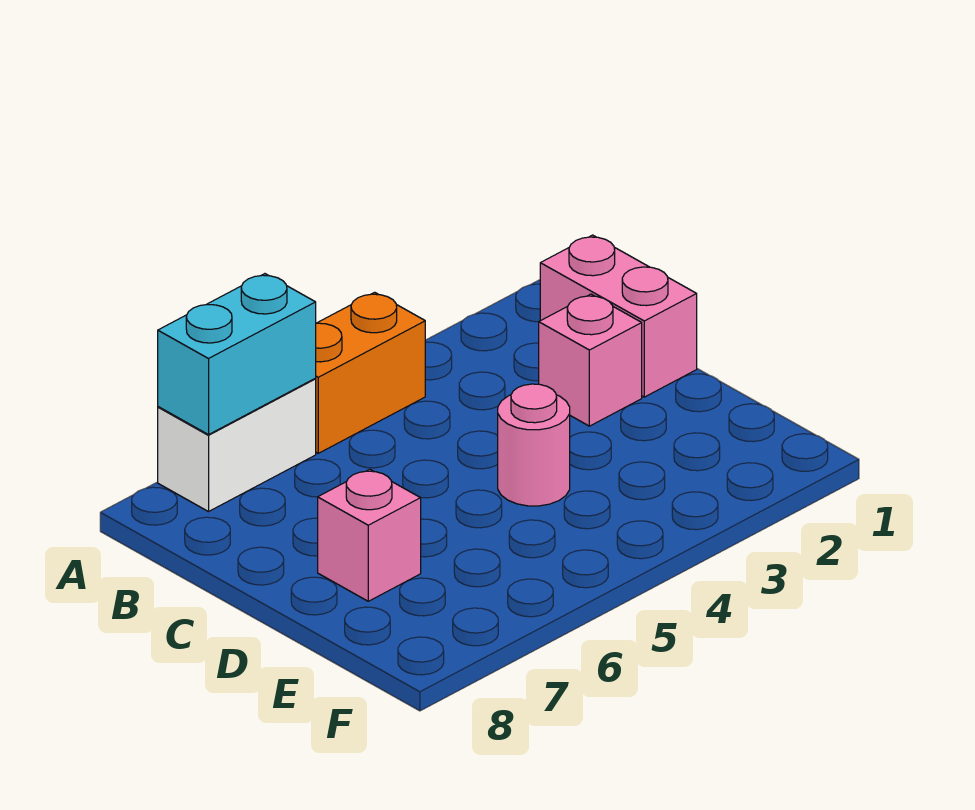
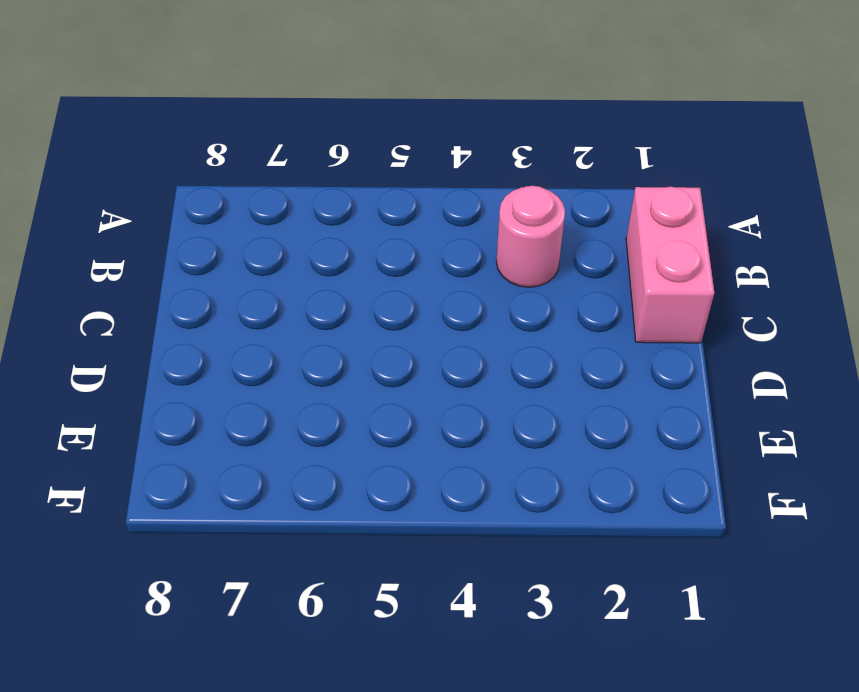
pink 1x1 round brick [496,186,565,287] -> pink 1x1 round brick moved to [498,384,570,506]
none -> orange 1x2 brick [315,292,425,453]
none -> white 1x2 brick [158,379,316,512]

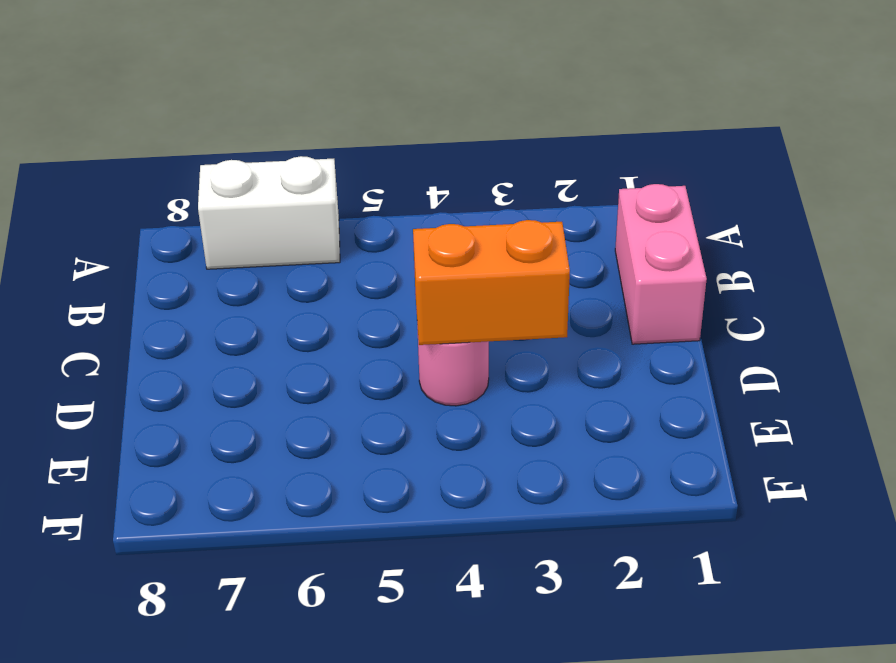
orange 1x2 brick [413,220,570,345] -> orange 1x2 brick moved to [315,292,425,453]
none -> pink 1x1 brick [539,294,642,426]
none -> pink 1x1 brick [318,469,421,601]

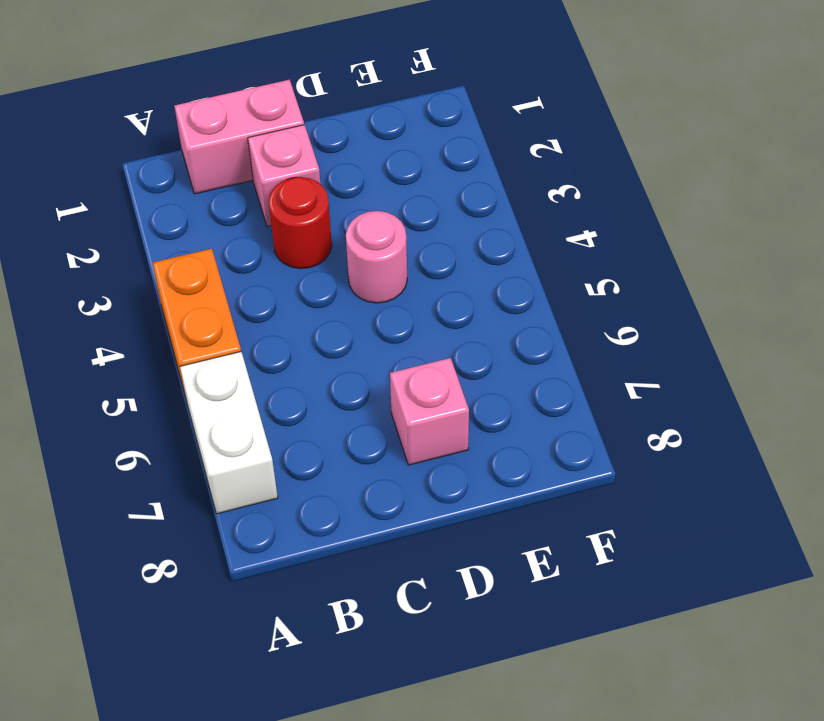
red 1x1 round brick [269,177,332,269] -> none
none -> cyan 1x2 brick [158,274,316,435]

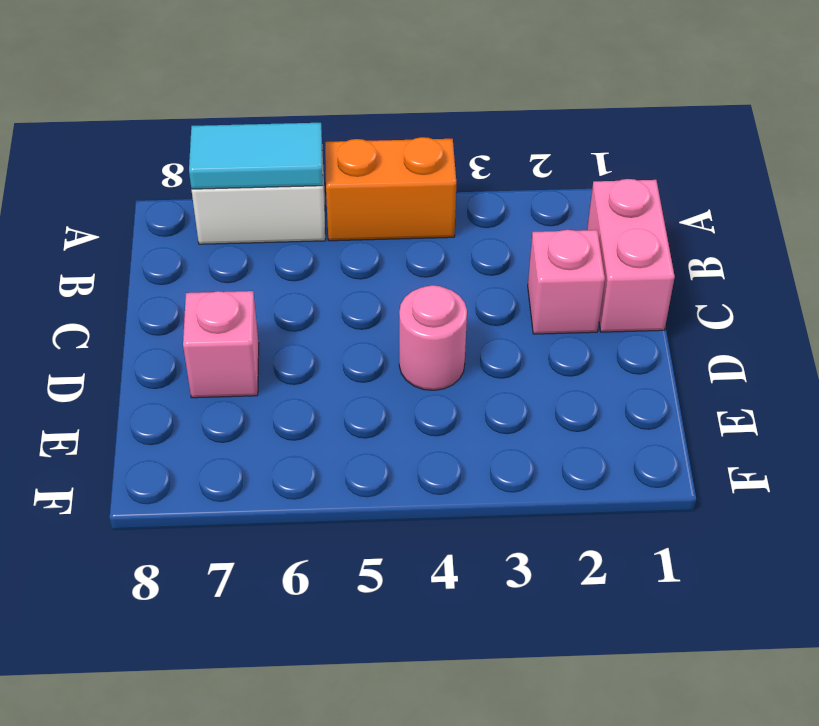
cyan 1x2 tile [189,123,323,189] -> cyan 1x2 brick [158,274,316,435]

